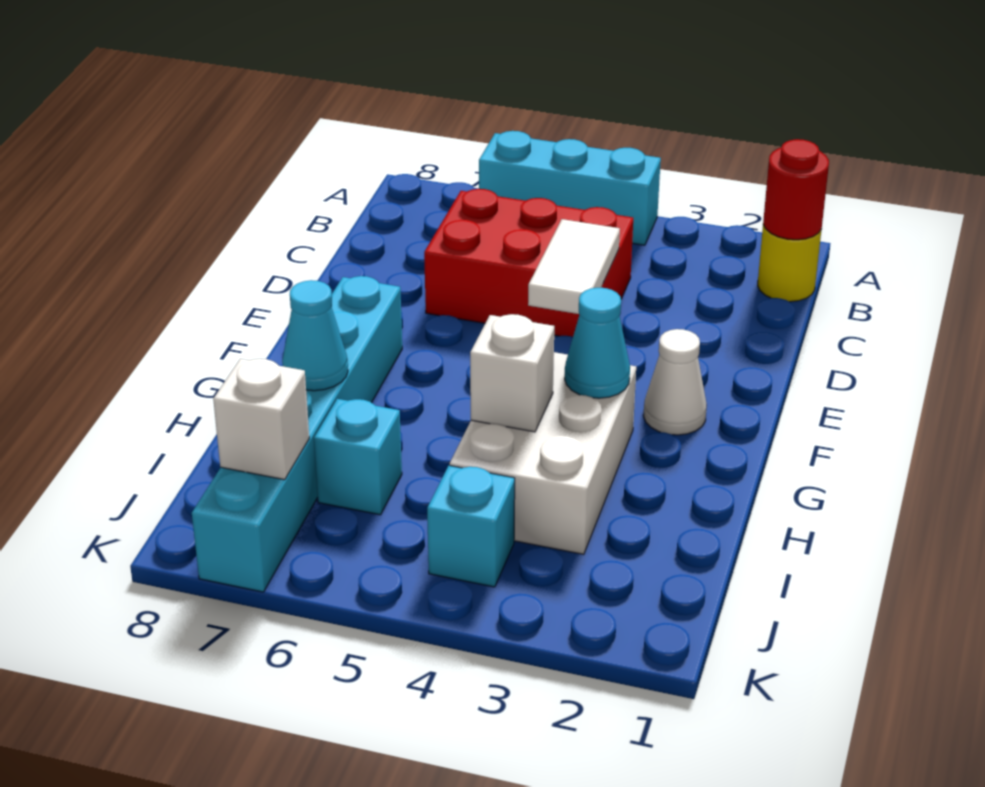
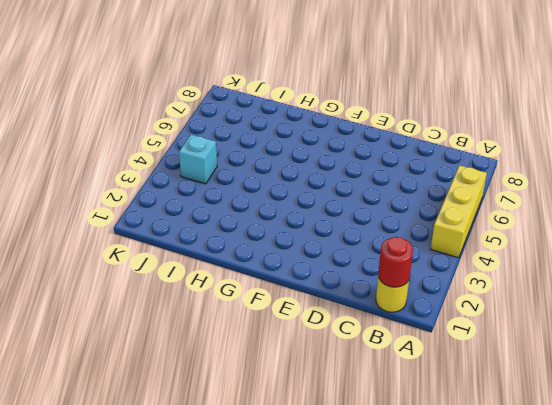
yellow 1x3 brick [431,165,487,258] -> cyan 1x3 brick [479,131,661,245]
none -> red 2x3 brick [424,189,633,337]
none -> white 1x1 cone [643,329,707,435]
none -> cyan 1x6 brick [192,276,402,592]

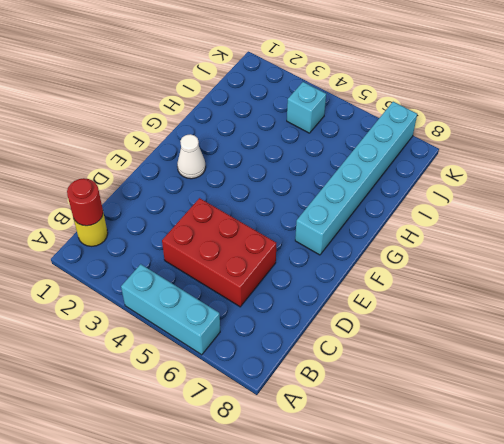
none -> white 2x3 brick [450,352,636,554]
none -> cyan 1x1 brick [314,399,402,515]
none -> white 1x2 tile [528,219,620,314]

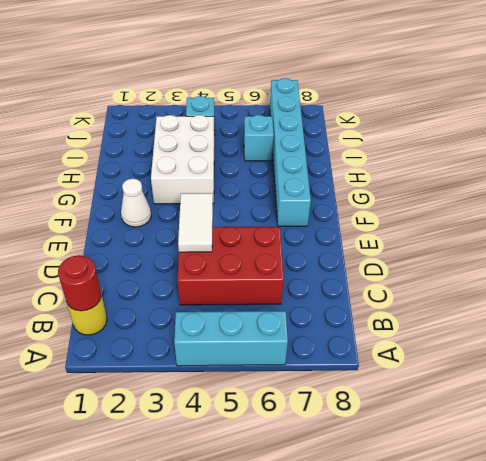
none -> cyan 1x1 cone [565,288,630,398]
none -> white 1x1 brick [470,314,554,432]
none -> cyan 1x1 cone [282,280,348,391]

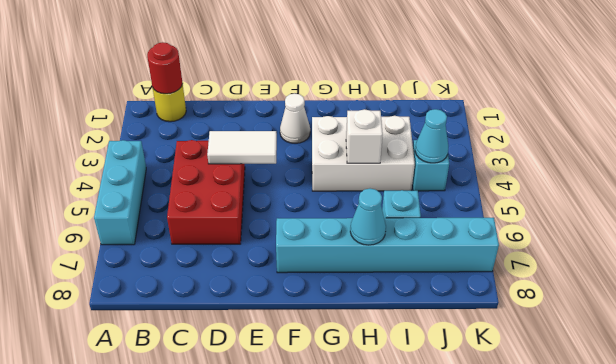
cyan 1x1 cone [415,109,448,163] -> cyan 1x1 cone moved to [565,288,630,398]
none -> white 1x1 brick [213,359,309,480]

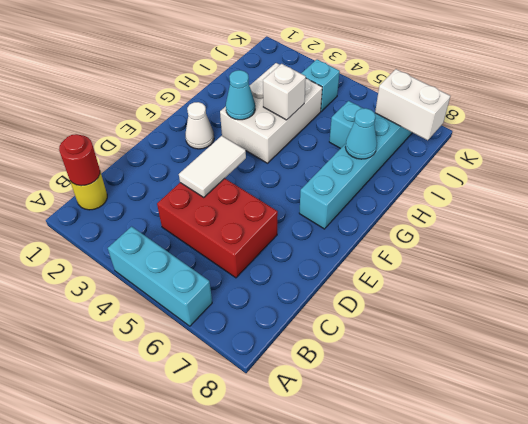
white 1x2 brick [375,69,450,140] -> white 1x1 brick [213,359,309,480]

